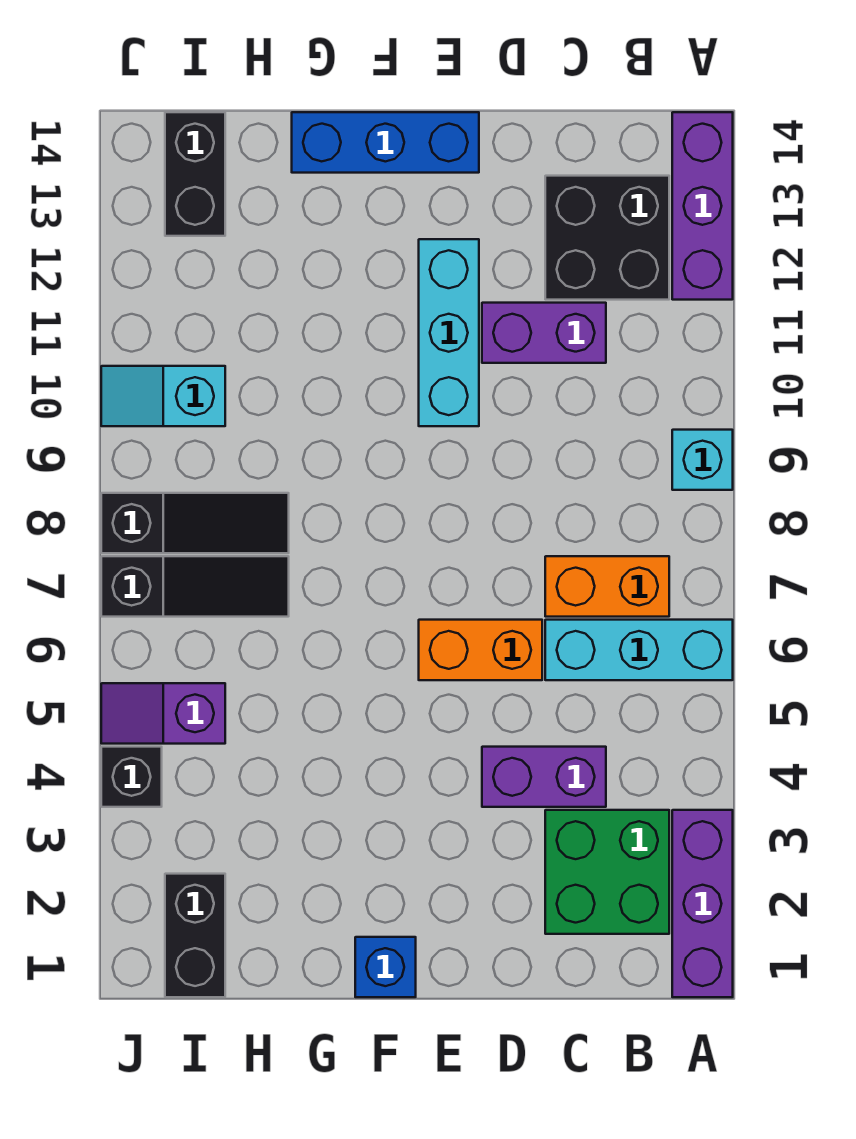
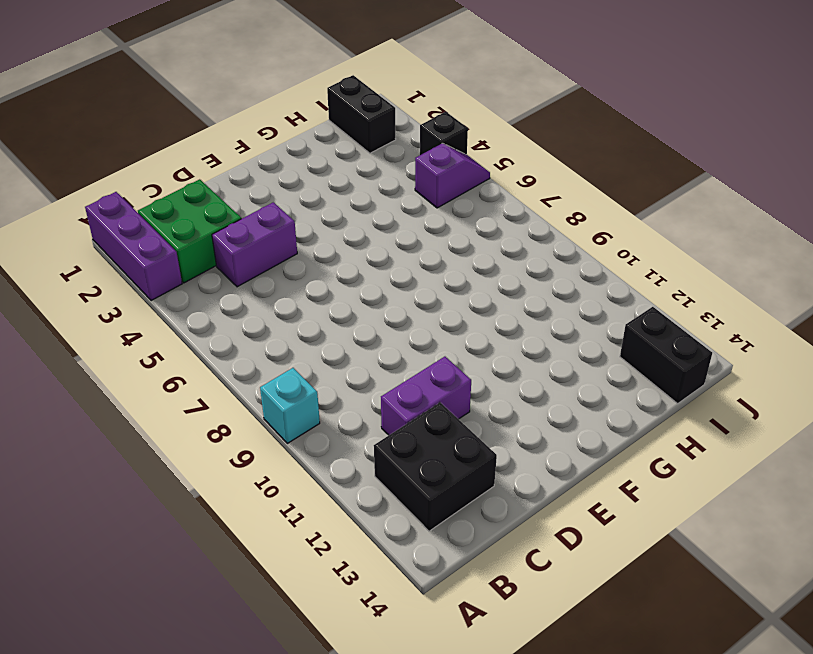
none -> cyan 1x3 brick [545,620,733,680]
none -> purple 1x3 brick [672,112,733,300]
none -> orange 1x2 brick [545,556,669,617]

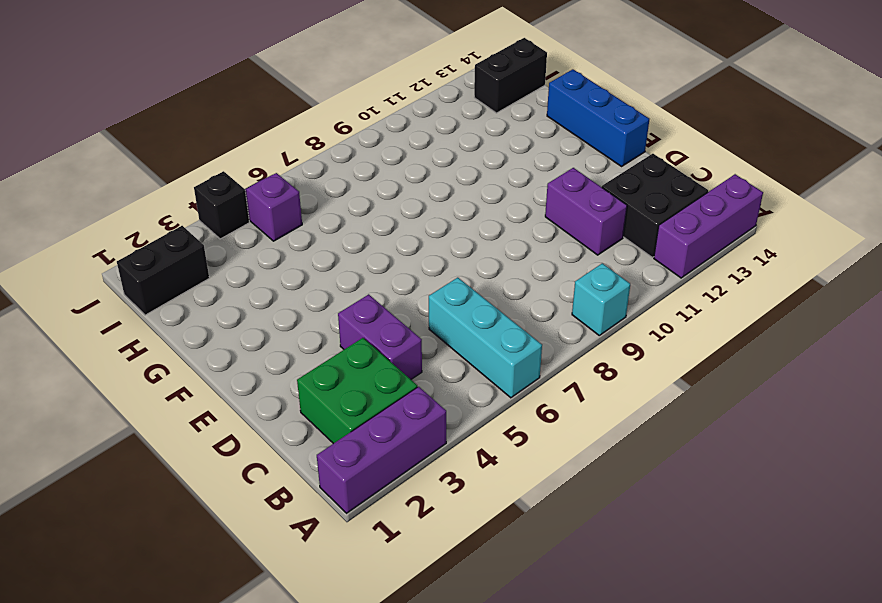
none -> orange 1x2 brick [545,556,669,617]
none -> orange 1x2 brick [419,620,542,680]
none -> cyan 1x3 brick [419,239,479,426]

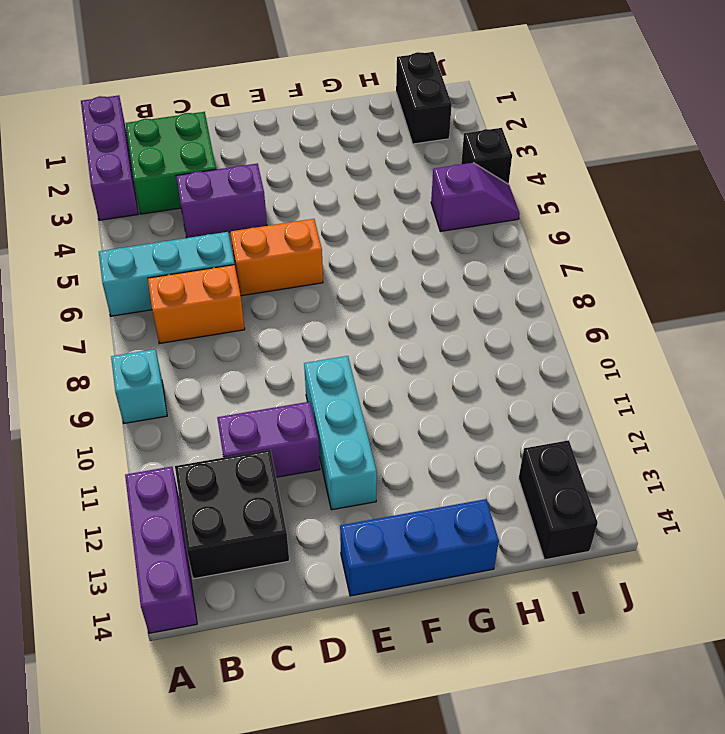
none -> blue 1x1 brick [355,937,416,997]
none -> black 1x3 slope [101,556,289,617]
none -> black 1x3 slope [101,493,289,553]

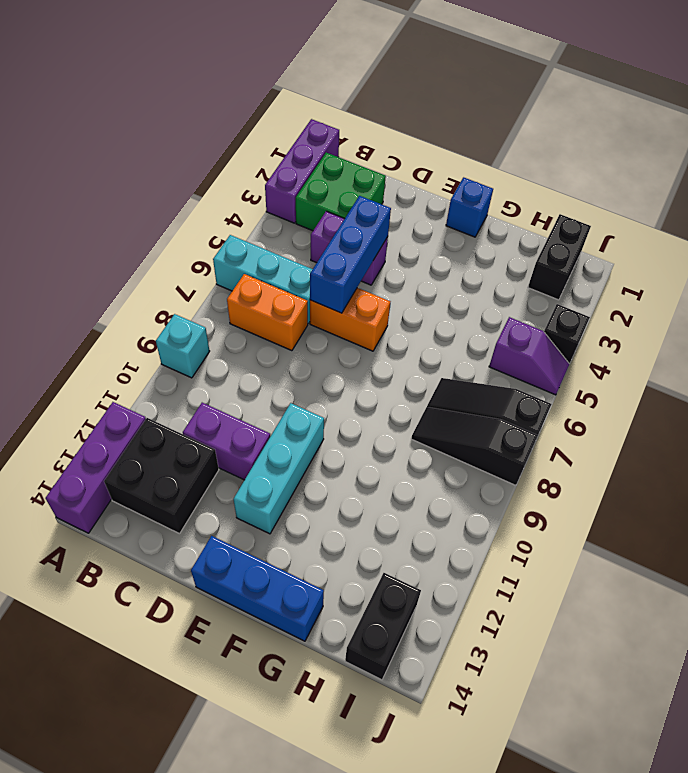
blue 1x3 brick [310,196,391,313] -> none
none -> cyan 1x2 slope [101,366,225,426]

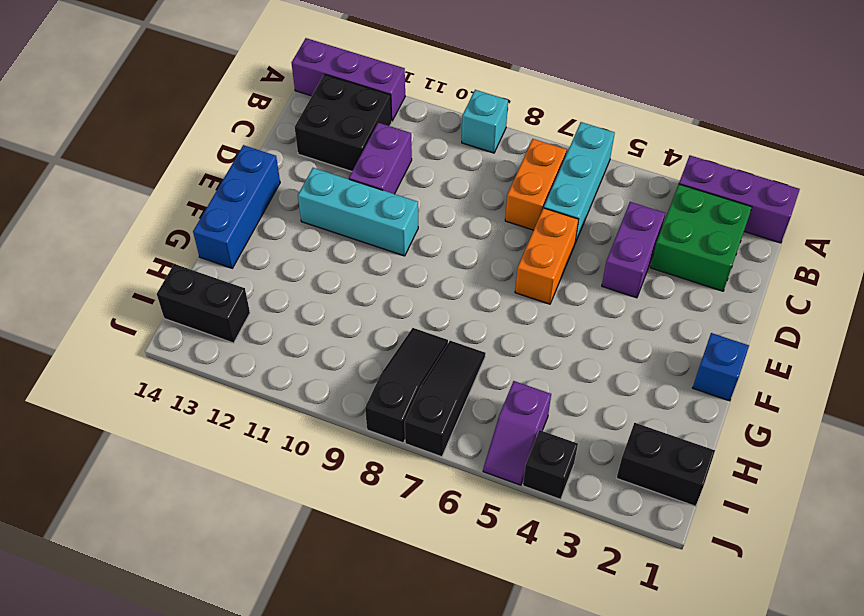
none -> cyan 1x2 slope [101,366,225,426]

